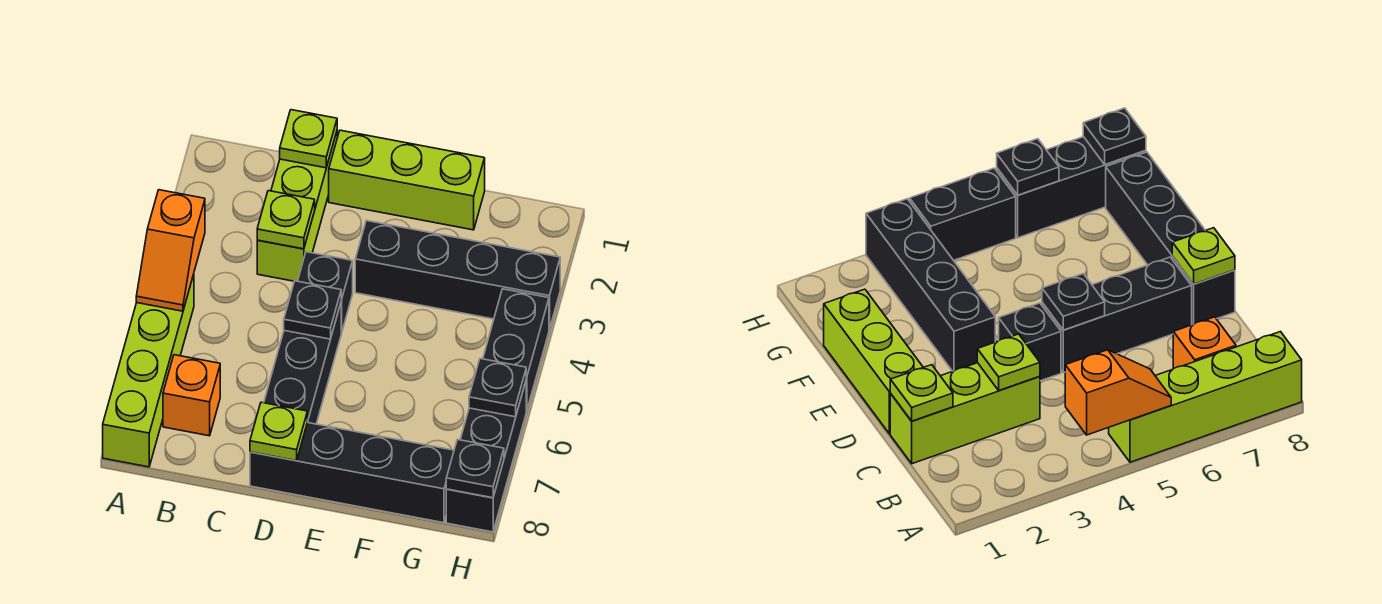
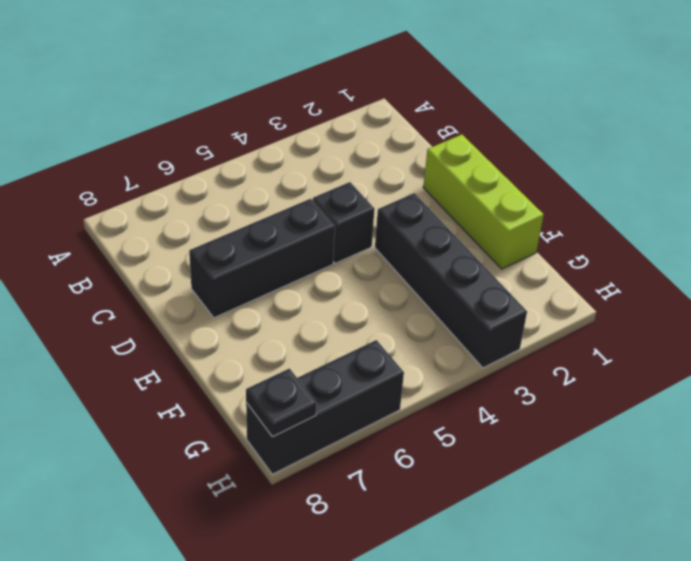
none -> lime 1x4 brick [103,274,194,467]
none -> orange 1x1 brick [163,355,220,436]
none -> lime 1x3 brick [257,132,337,281]

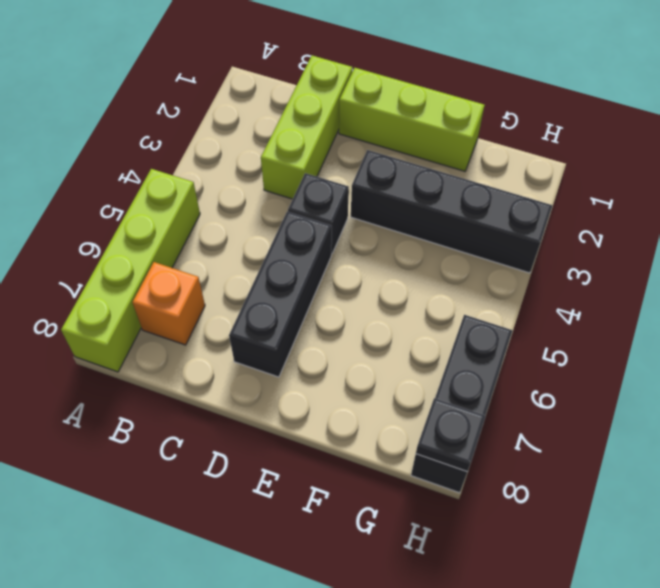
none -> black 1x4 brick [250,423,454,523]
none -> black 1x2 brick [483,289,549,411]
none -> orange 1x2 slope [136,190,205,311]

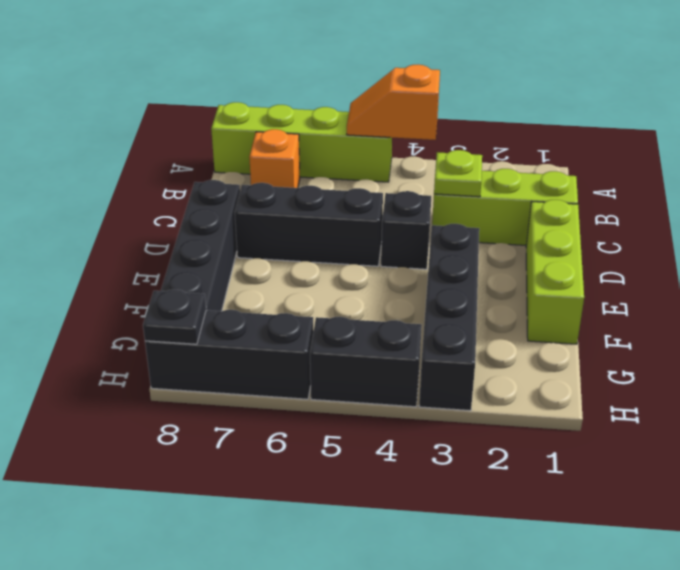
none -> lime 1x1 plate [280,110,337,168]
none -> black 1x1 plate [284,281,341,339]
none -> lime 1x1 plate [250,402,307,461]

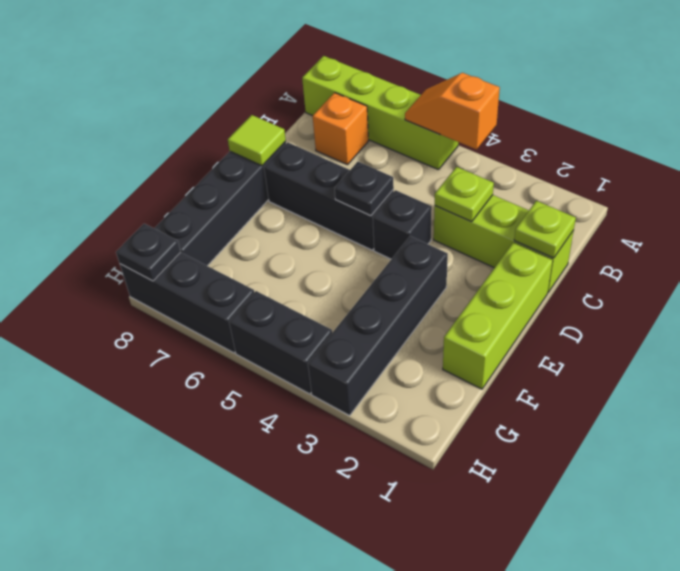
lime 1x1 tile [228,115,286,166] -> lime 1x1 plate [250,402,307,461]
none -> black 1x1 plate [469,359,526,417]

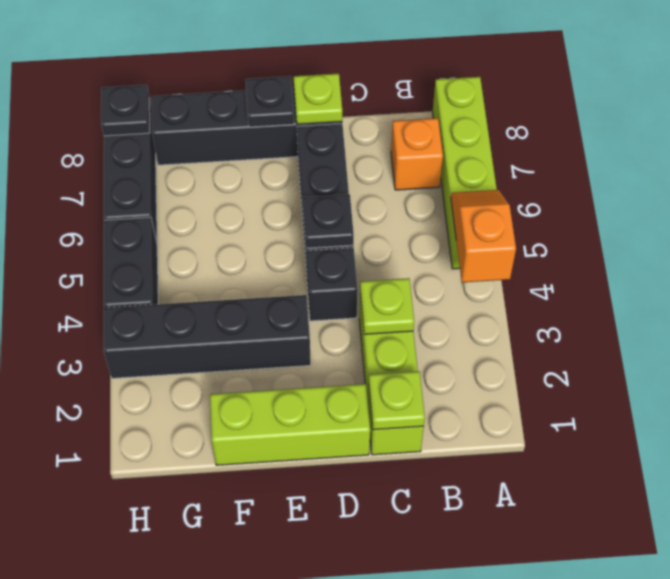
black 1x1 plate [246,76,294,127] -> black 1x1 plate moved to [469,359,526,417]

